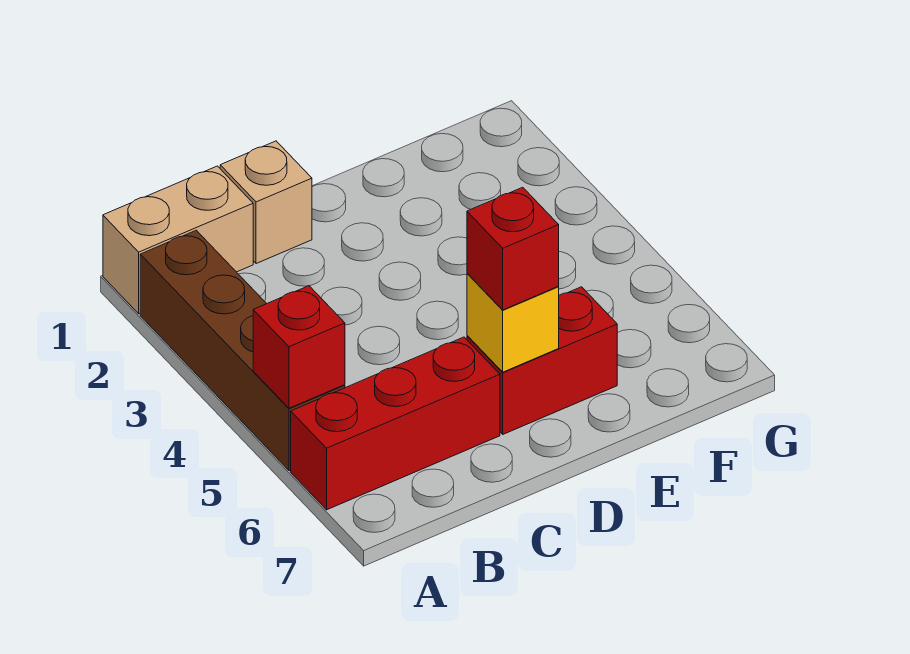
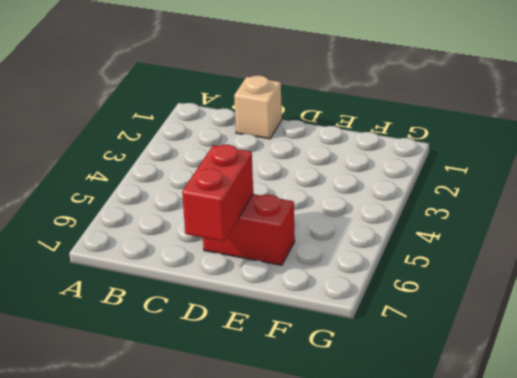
red 1x2 brick [182,145,253,242] -> yellow 1x1 brick [467,273,559,372]
none -> tan 1x2 brick [103,166,253,314]
none -> brown 1x4 brick [140,230,345,471]

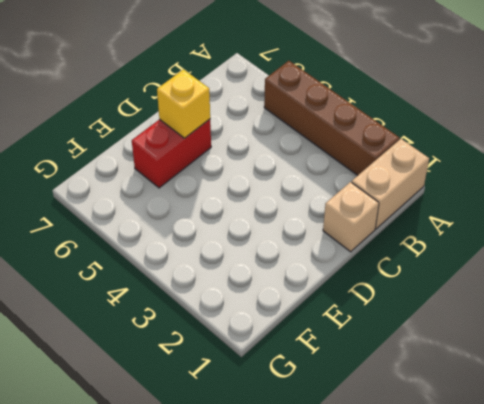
none -> red 1x3 brick [291,337,500,510]
none -> red 1x1 brick [253,286,345,408]

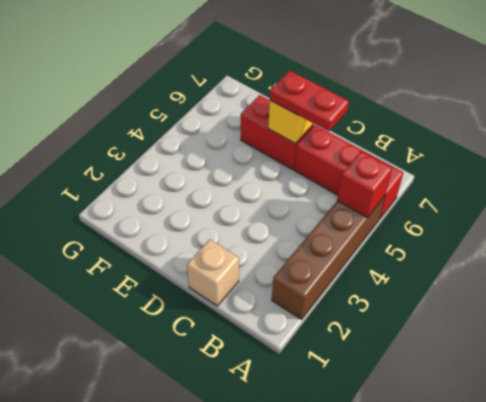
red 1x2 plate [270,71,349,131] -> red 1x1 brick [467,187,559,310]
none -> tan 1x2 brick [103,166,253,314]

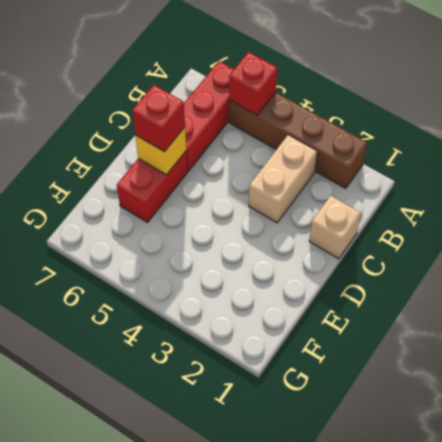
tan 1x2 brick [249,135,317,223] -> tan 1x2 brick moved to [103,166,253,314]

